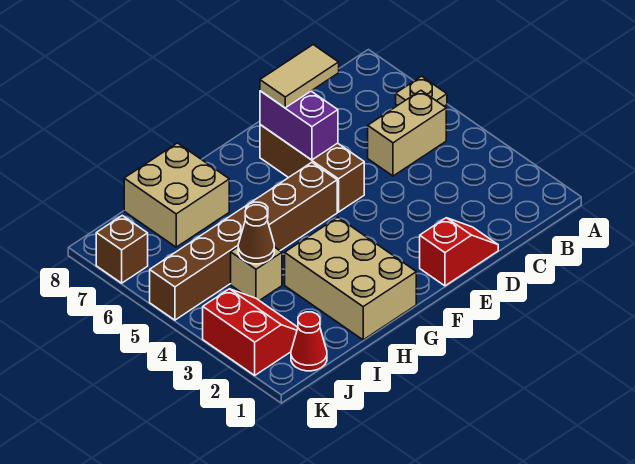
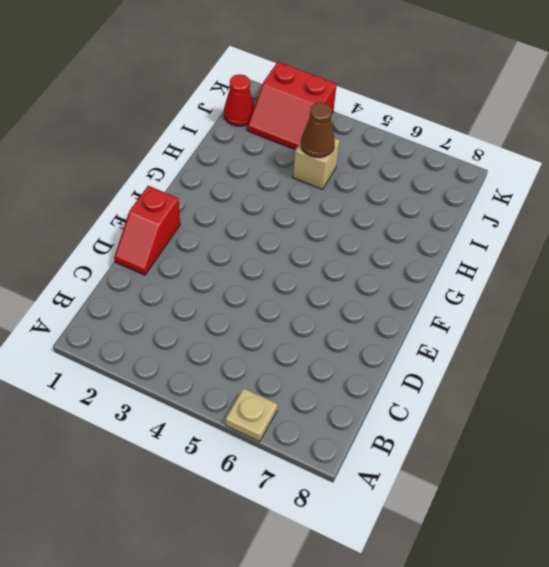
none -> tan 1x2 brick [368,91,446,176]
none -> brown 1x3 brick [260,125,364,212]
none -> brown 1x6 brick [150,162,337,320]

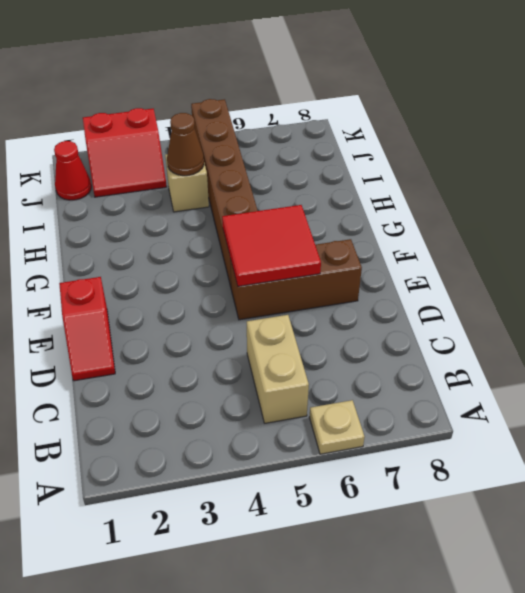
red 2x2 tile [222,205,321,286] -> purple 1x2 brick [260,91,338,160]
none -> tan 2x3 brick [285,217,416,340]
none -> tan 2x2 brick [124,143,229,247]
none -> brown 1x1 brick [96,216,148,283]

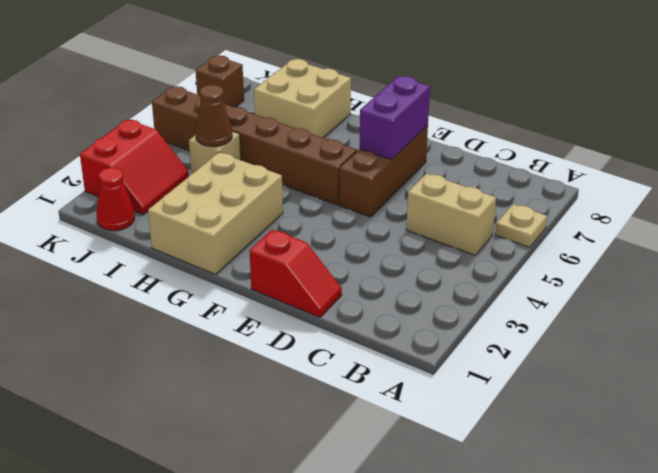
none -> tan 1x2 tile [260,45,339,108]

